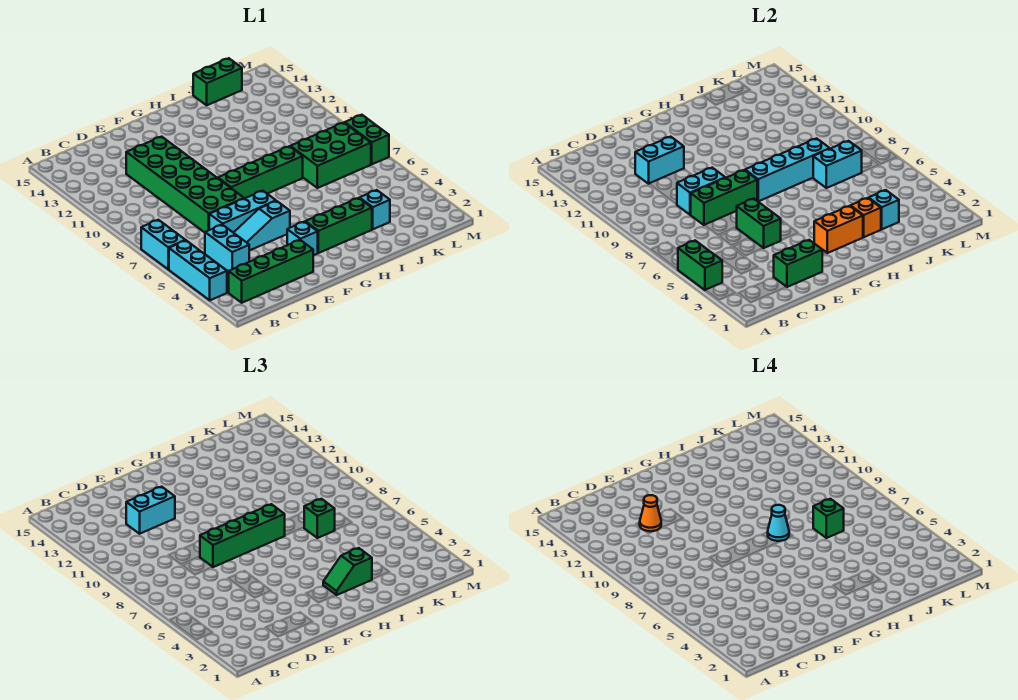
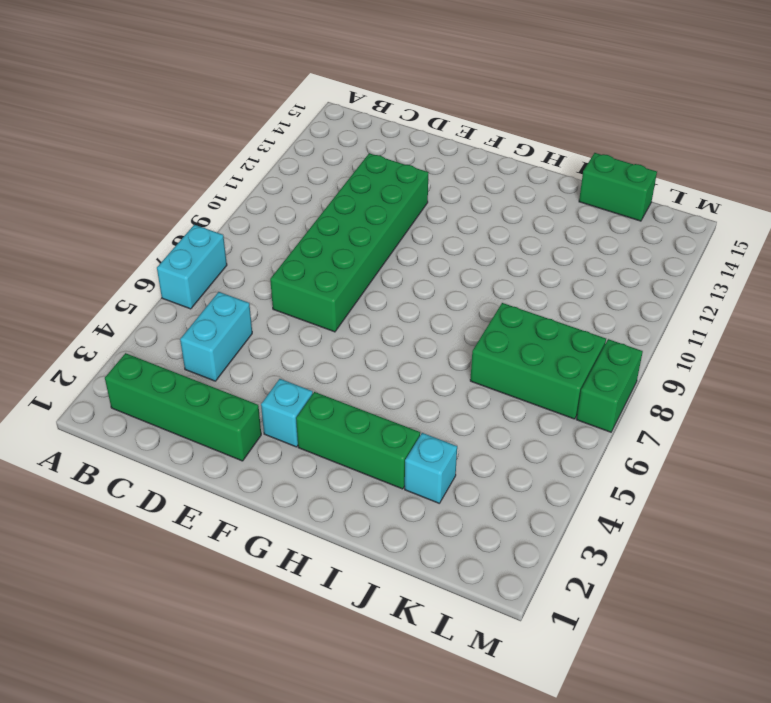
none -> cyan 1x3 brick [169,241,227,300]
none -> cyan 1x3 slope [234,201,290,251]
none -> cyan 1x3 brick [209,191,276,233]
none -> green 1x4 brick [218,146,303,199]

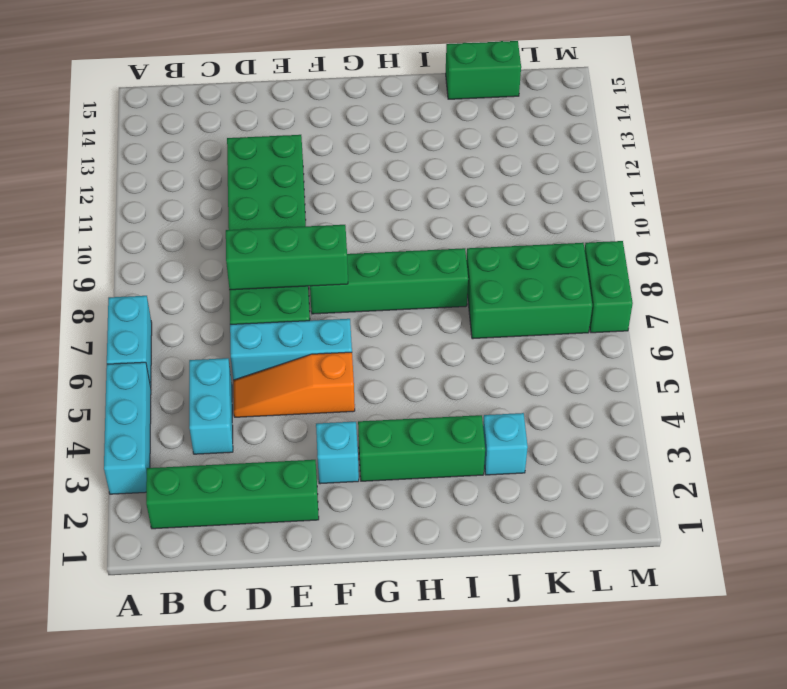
orange 1x3 slope [233,352,355,417] -> cyan 1x3 slope [234,201,290,251]
none -> green 1x2 brick [678,241,722,290]
none -> green 1x2 brick [774,240,822,287]
none -> cyan 1x2 brick [677,168,725,215]
none -> cyan 1x2 brick [635,137,684,184]

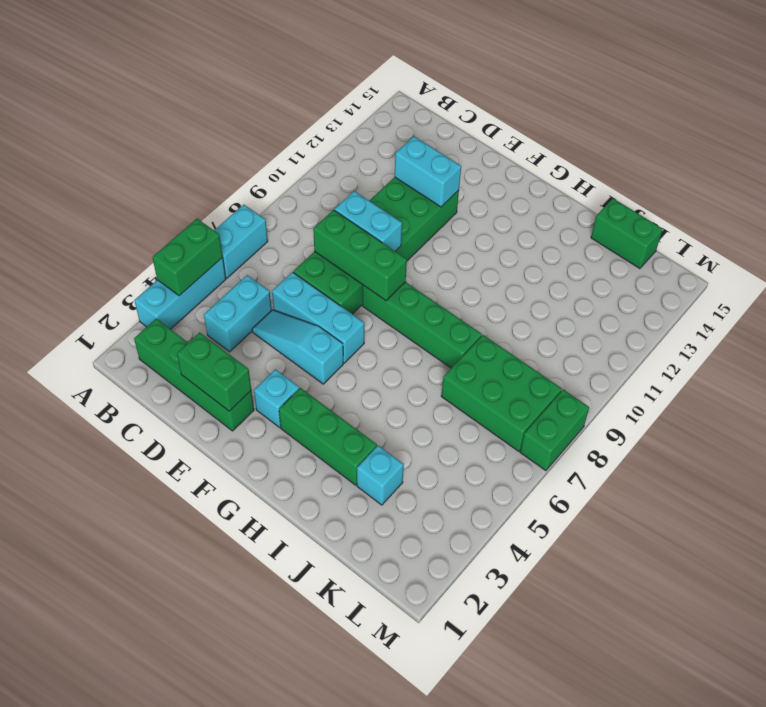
none -> green 1x2 brick [737,199,781,248]
none -> orange 1x2 brick [814,206,863,253]
none -> cyan 1x4 brick [745,138,830,201]
none -> orange 1x1 brick [851,198,881,237]

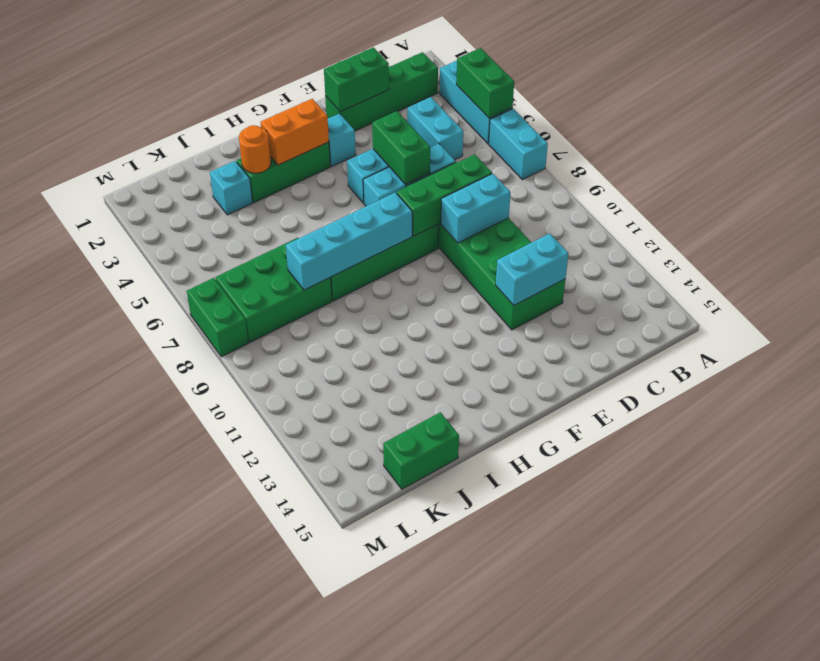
orange 1x1 round brick [239,125,271,173] -> orange 1x1 brick [851,198,881,237]
none -> cyan 1x1 brick [869,190,899,229]
none -> cyan 1x2 brick [813,141,862,188]
none -> cyan 1x2 brick [126,487,175,534]
none -> green 1x4 brick [200,504,285,567]

